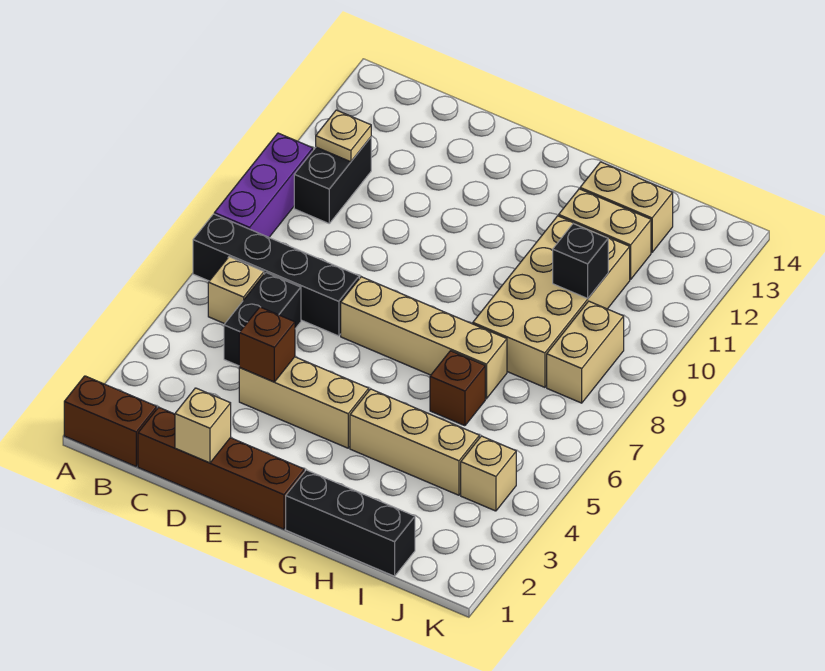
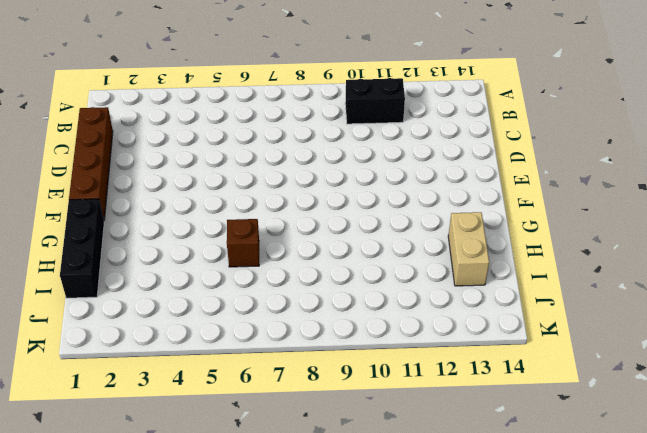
none -> brown 1x2 brick [64,376,157,466]
none -> black 1x4 brick [193,214,359,336]
none -> purple 1x3 brick [214,133,313,237]

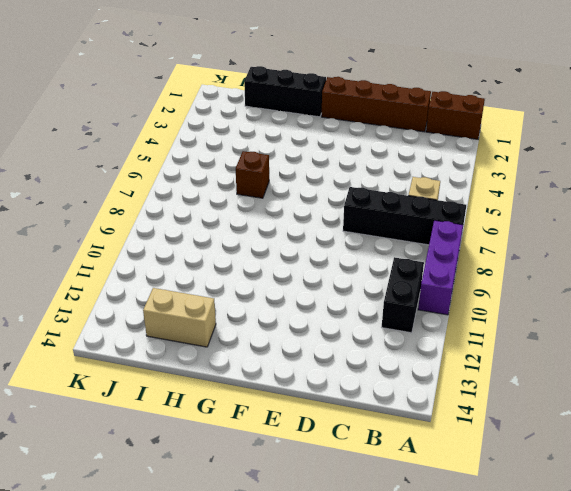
none -> black 1x2 brick [224,273,301,366]
none -> tan 1x3 brick [239,357,369,448]
none -> tan 1x4 brick [341,277,507,399]

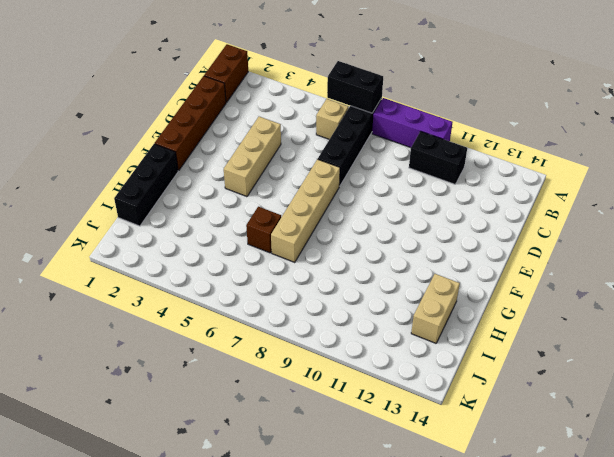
black 1x2 brick [327,61,383,113] -> black 1x2 brick moved to [224,273,301,366]
none -> tan 1x3 brick [350,389,479,495]
none -> tan 2x4 brick [473,216,630,387]
none -> tan 1x2 brick [559,189,651,279]

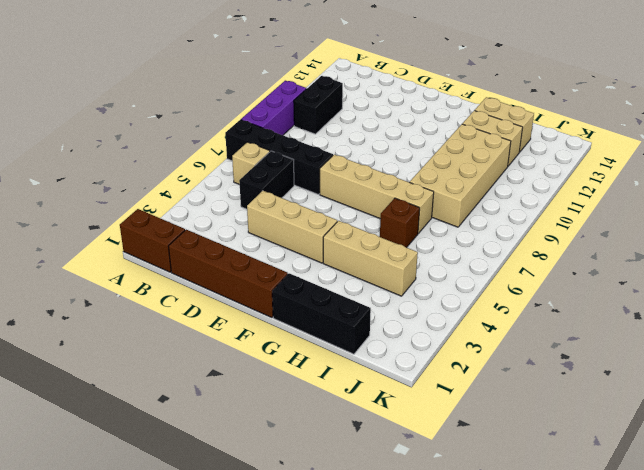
none -> tan 1x1 brick [461,436,516,511]
none -> tan 1x2 brick [547,301,624,403]
none -> tan 1x1 plate [316,110,371,162]

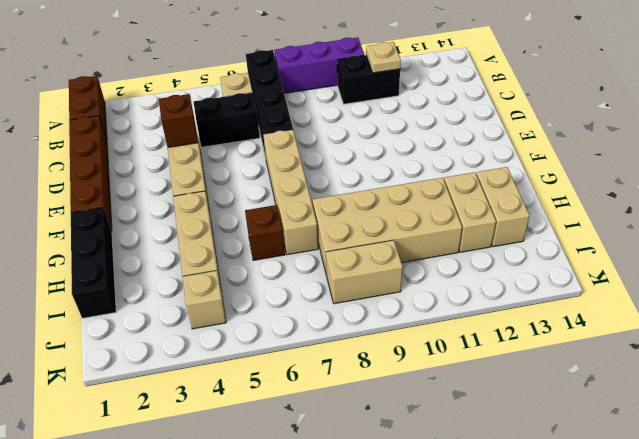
none -> tan 1x1 brick [175,388,231,463]
none -> black 1x1 brick [553,223,608,298]

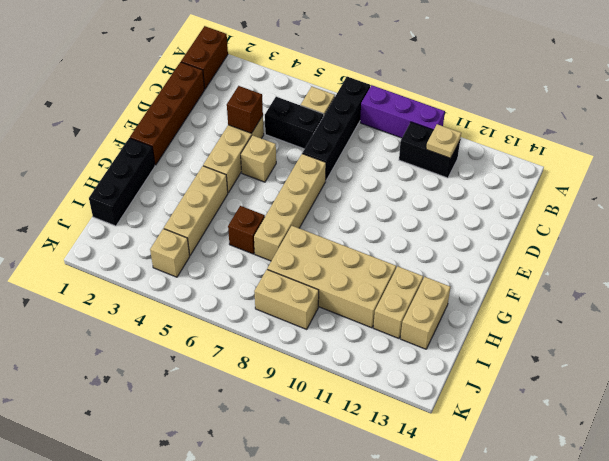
tan 1x1 brick [241,135,276,182] -> tan 1x1 brick moved to [175,388,231,463]
none -> black 1x1 brick [553,223,608,298]

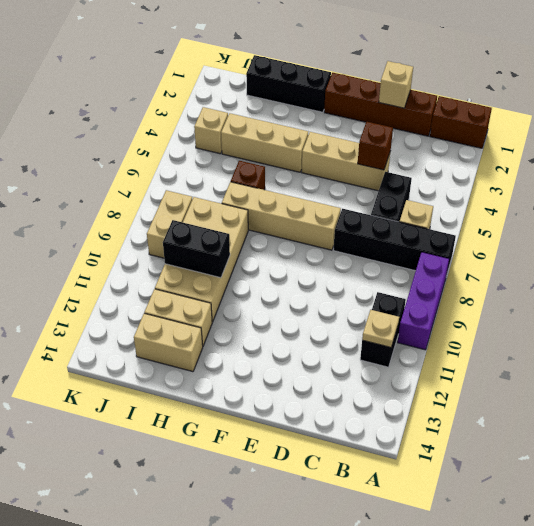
black 1x2 brick [163,220,230,278] -> black 1x1 brick [553,223,608,298]

